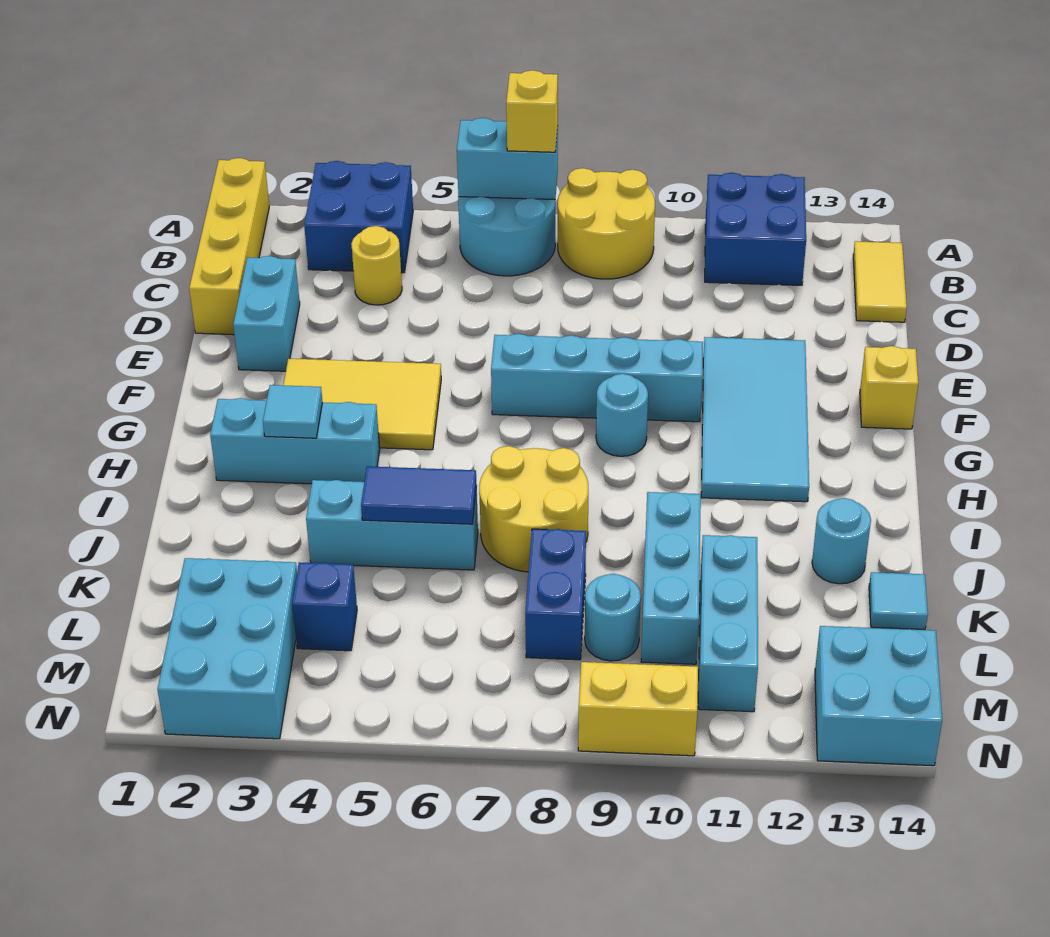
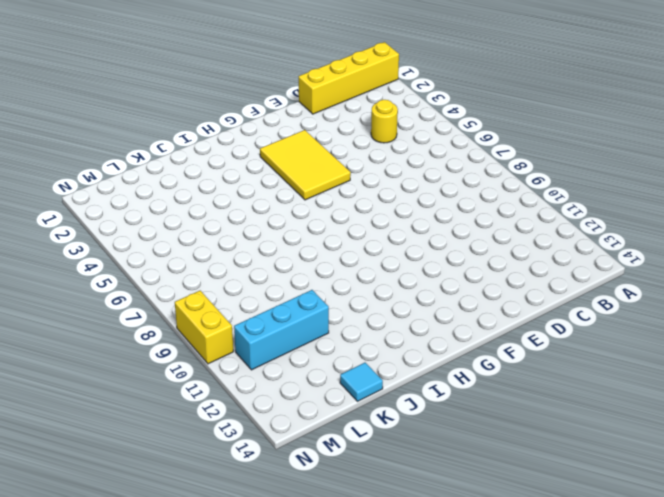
none -> blue 2x2 brick [304,161,413,273]
none -> cyan 2x2 round brick [458,197,555,276]
none -> yellow 2x2 round brick [558,168,655,279]
none -> blue 2x2 brick [705,173,806,285]

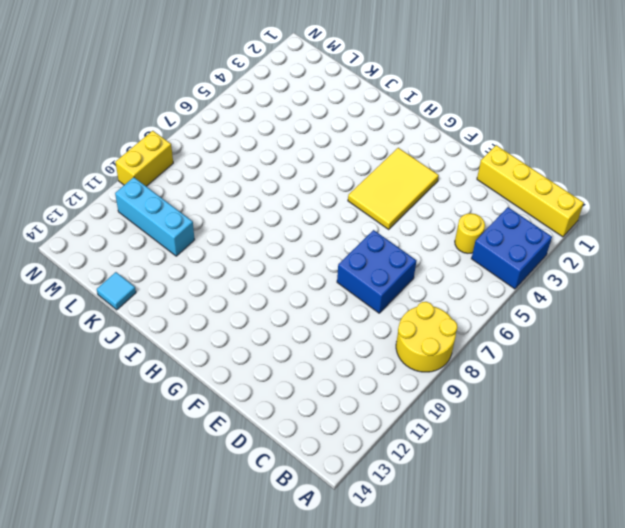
blue 2x2 brick [337,230,417,313] -> blue 2x2 brick moved to [705,173,806,285]
none -> cyan 2x2 round brick [458,197,555,276]
none -> yellow 1x2 tile [853,241,907,322]
none -> cyan 1x2 brick [233,256,300,371]
none -> cyan 2x4 tile [701,337,809,502]

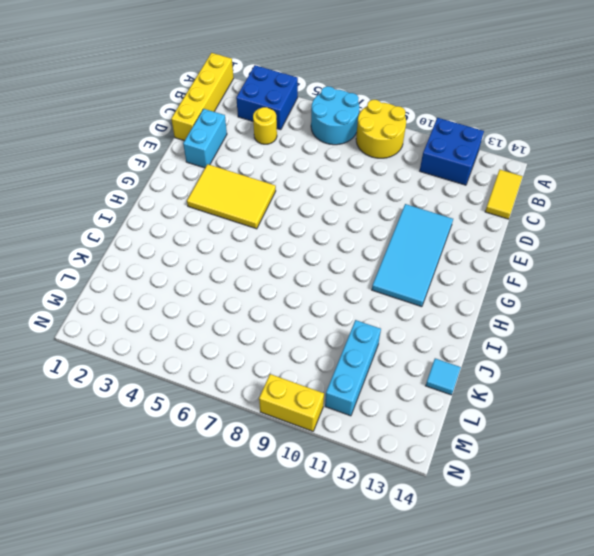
none -> cyan 1x4 brick [491,334,703,422]
none -> yellow 1x1 brick [860,346,918,429]
none -> cyan 1x1 round brick [596,374,648,456]
none -> cyan 1x3 brick [210,398,380,484]

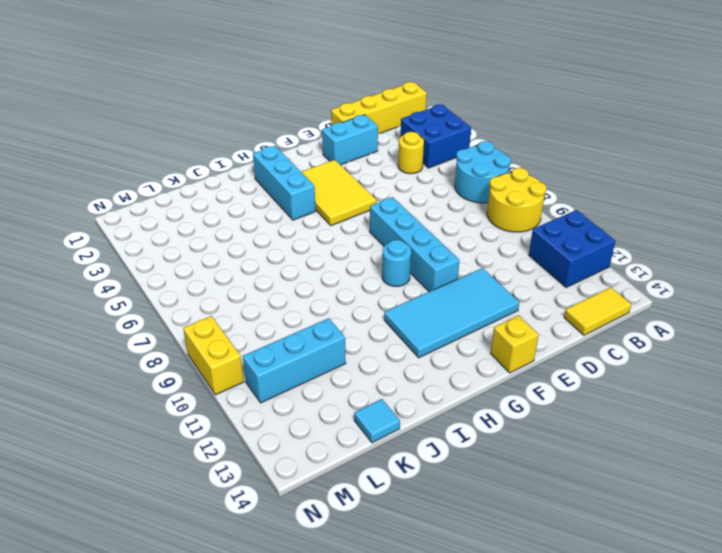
none -> yellow 2x2 round brick [479,446,588,572]
none -> cyan 1x3 brick [306,480,478,570]
none -> cyan 1x3 brick [641,492,701,664]
none -> cyan 1x1 round brick [812,498,871,584]

